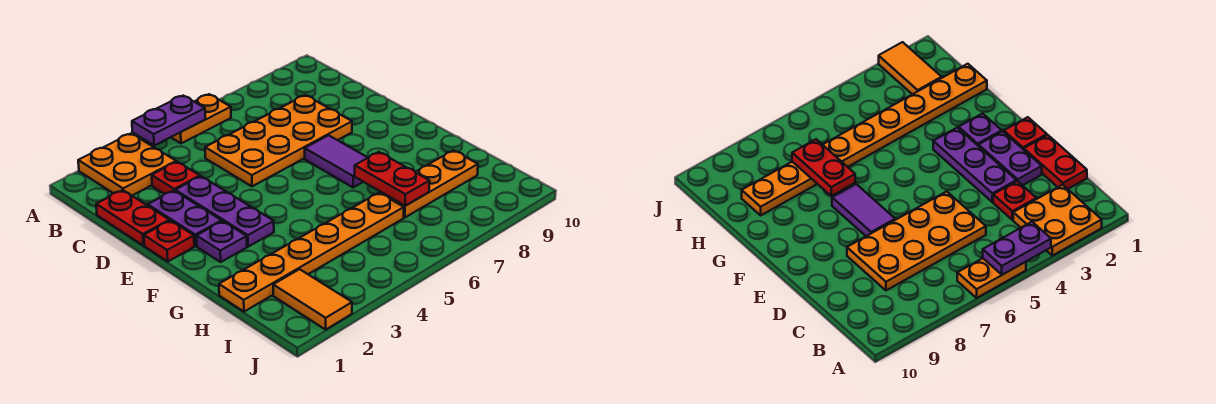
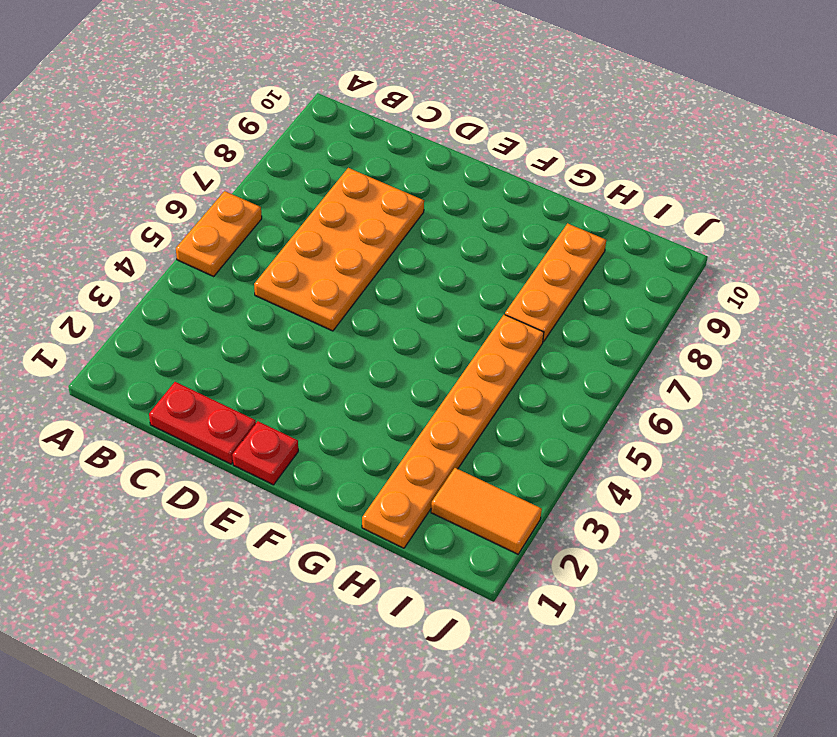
none -> orange 2x2 plate [78,133,176,195]
none -> red 1x1 plate [152,162,200,194]
none -> purple 1x2 plate [148,191,222,246]

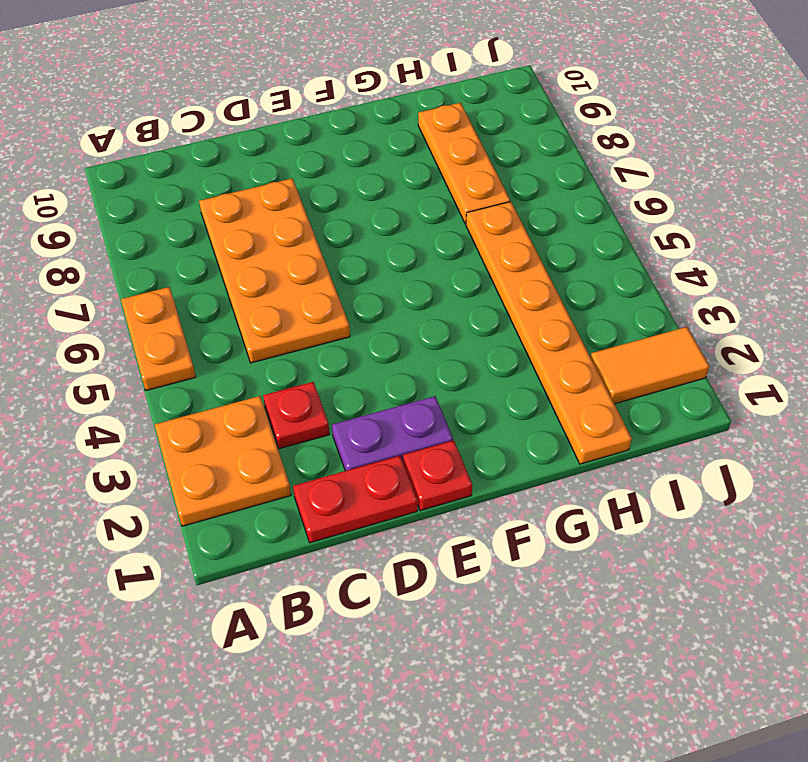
none -> purple 1x3 plate [175,176,274,247]
none -> purple 1x2 tile [305,135,368,187]
none -> purple 1x1 plate [197,221,247,262]

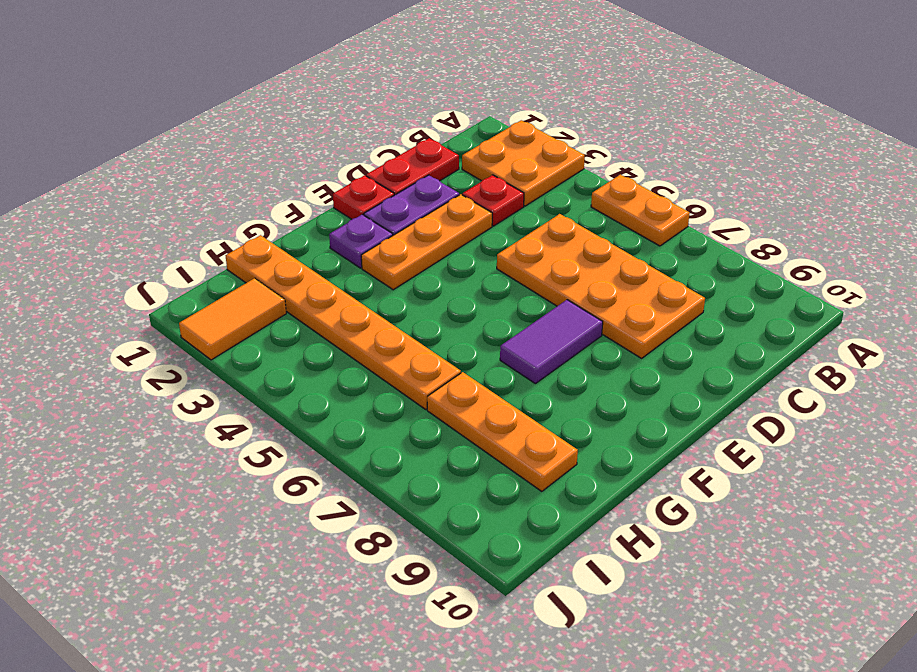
orange 1x3 plate [361,194,492,290] -> purple 1x3 plate [175,176,274,247]
none -> purple 1x2 plate [132,96,205,145]
none -> red 1x2 plate [355,152,430,206]

